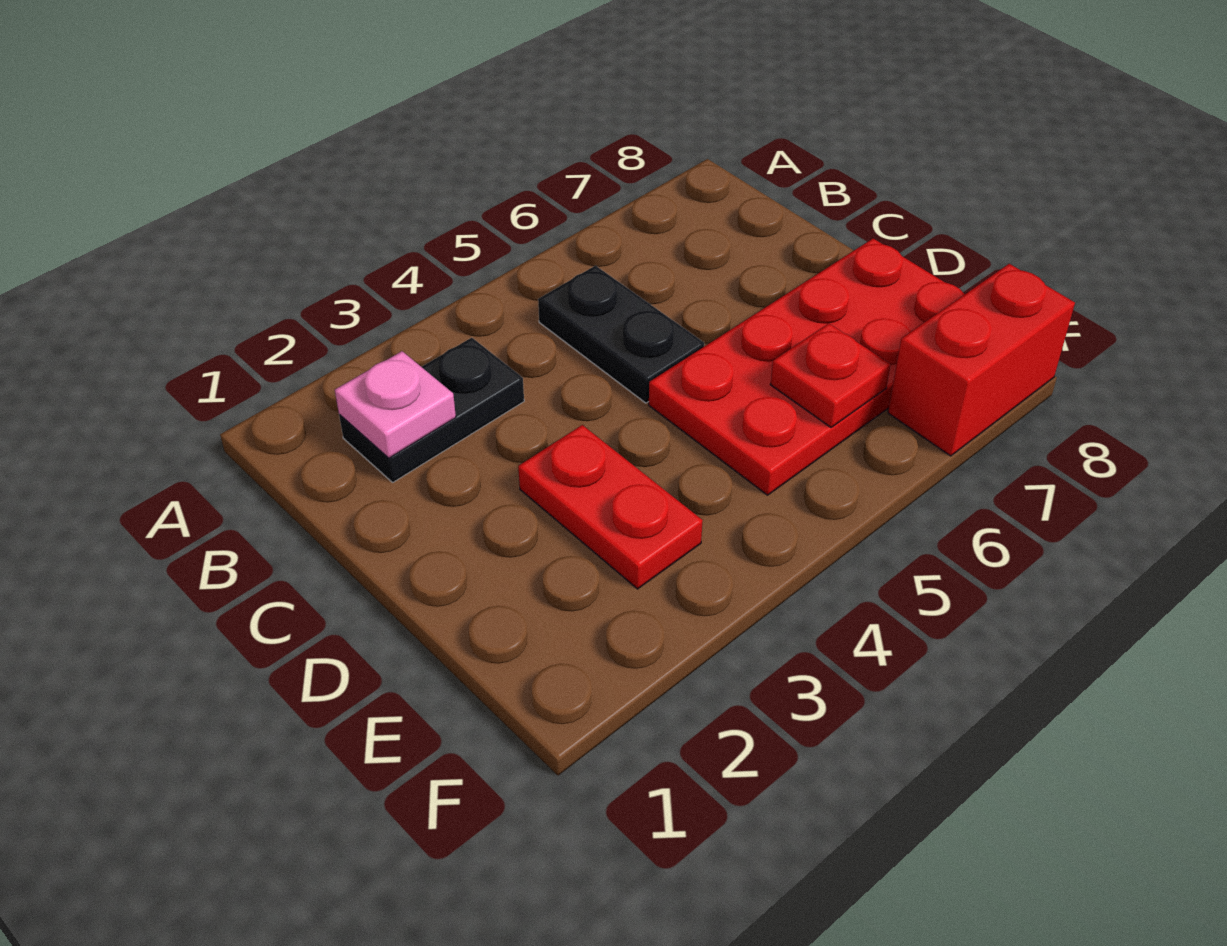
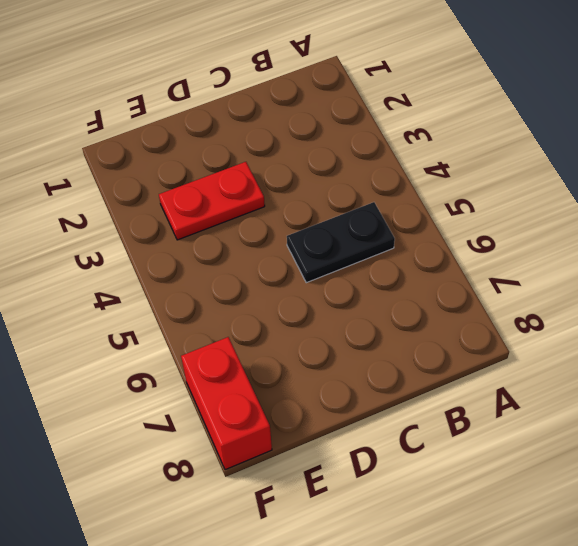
none -> black 1x2 plate [339,338,524,482]
none -> red 2x4 plate [649,238,964,495]

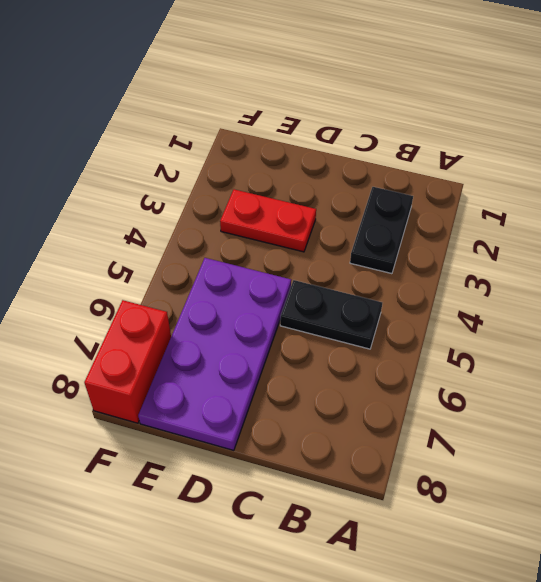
purple 2x4 plate [138,258,291,450] -> red 2x4 plate [649,238,964,495]
none -> pink 1x1 plate [335,351,456,458]
none -> red 1x1 plate [770,323,891,428]

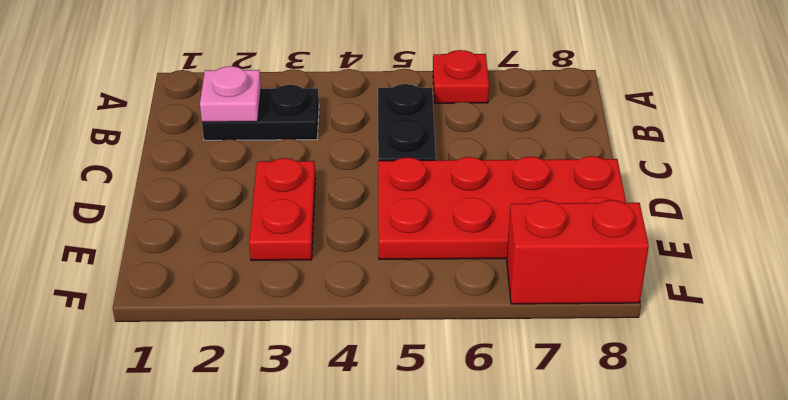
red 1x1 plate [433,50,489,103] -> red 1x1 plate moved to [770,323,891,428]

